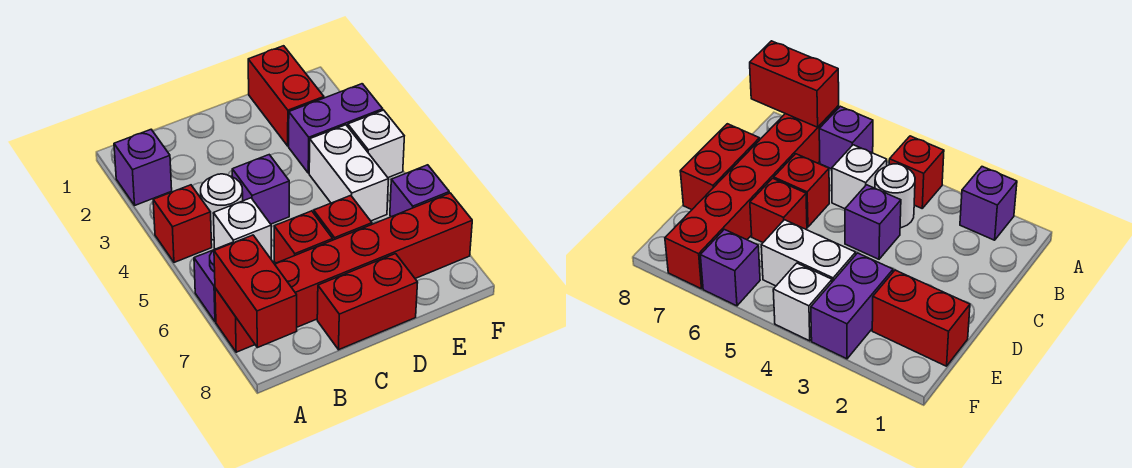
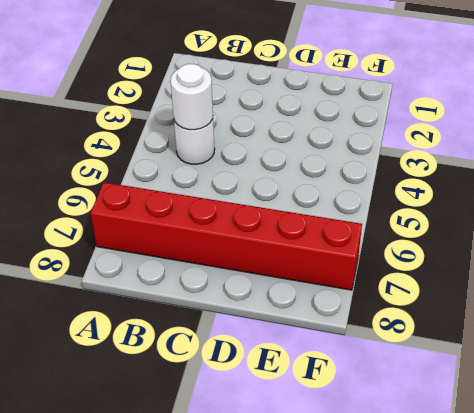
white 1x1 round brick [171,64,213,130] -> none
none -> purple 1x1 brick [114,130,172,205]
none -> red 1x1 brick [153,185,212,262]
none -> purple 1x1 brick [194,243,232,322]

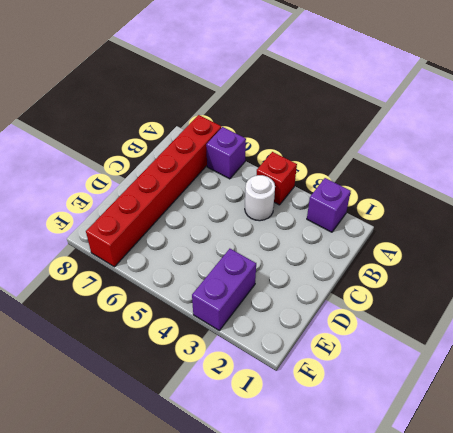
none -> white 1x1 brick [213,198,271,259]
none -> purple 1x1 brick [232,155,289,224]
none -> red 1x1 brick [274,211,333,263]

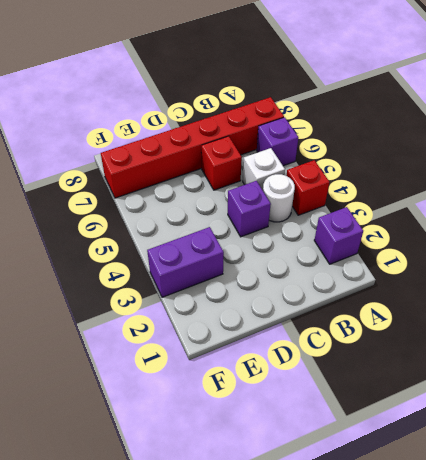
none -> red 1x2 brick [317,254,418,350]
none -> red 1x1 brick [314,195,372,240]
none -> red 1x2 brick [248,46,324,146]

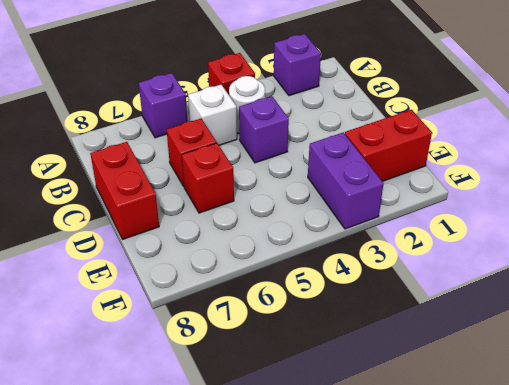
none -> red 1x6 brick [215,193,472,352]
none -> white 1x2 brick [309,125,388,221]
none -> white 1x1 brick [348,110,404,178]

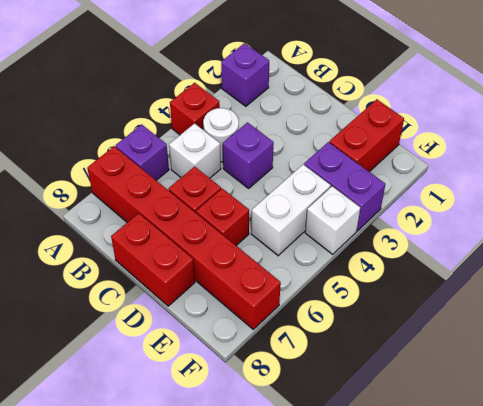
none -> purple 1x1 brick [390,165,449,217]
none -> red 1x2 brick [214,235,297,348]

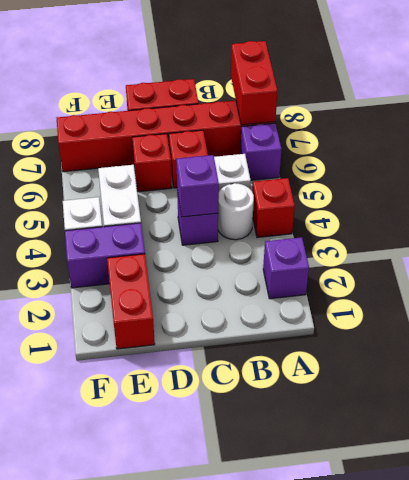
purple 1x1 brick [176,155,219,217] -> purple 1x1 brick moved to [390,165,449,217]

